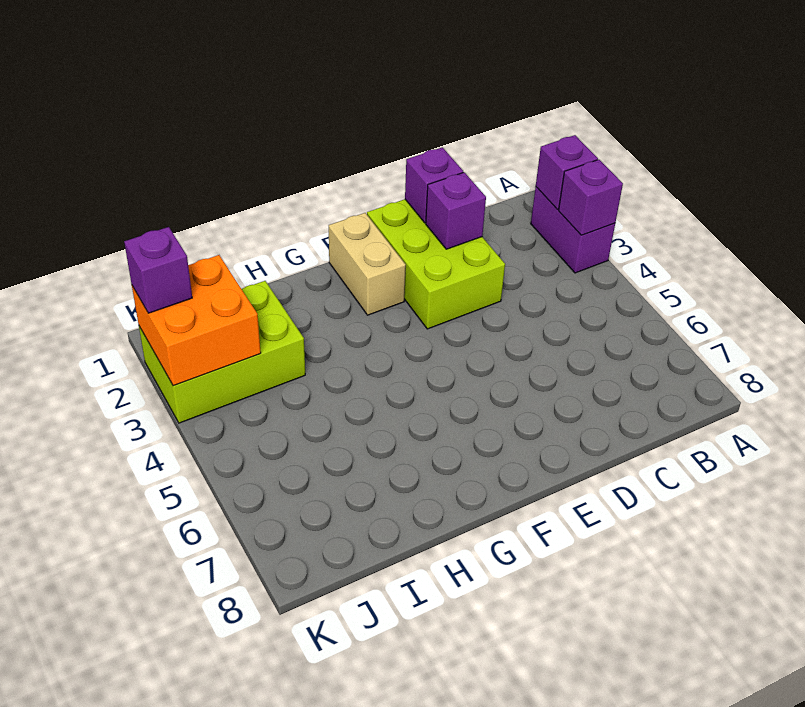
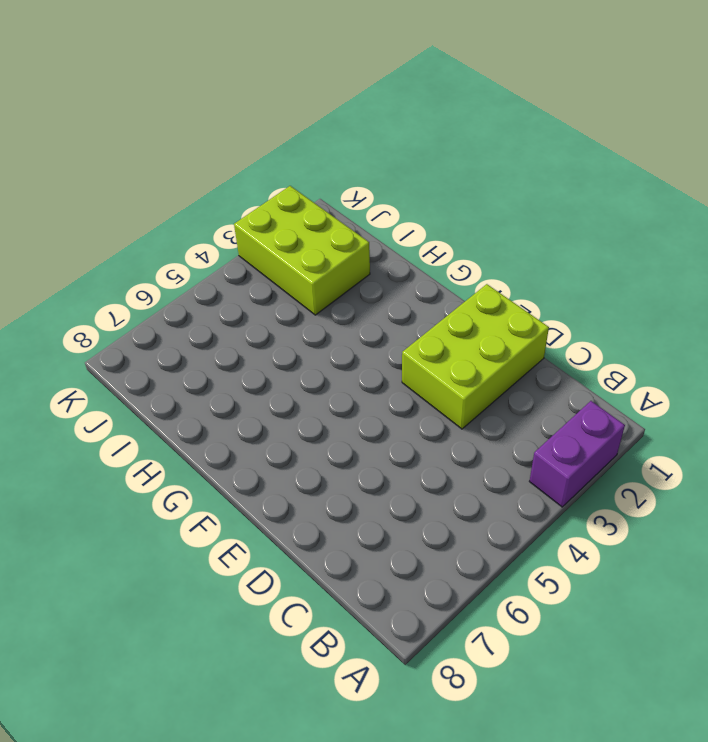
none -> tan 1x2 brick [329,213,406,315]
none -> purple 1x1 brick [536,135,598,210]

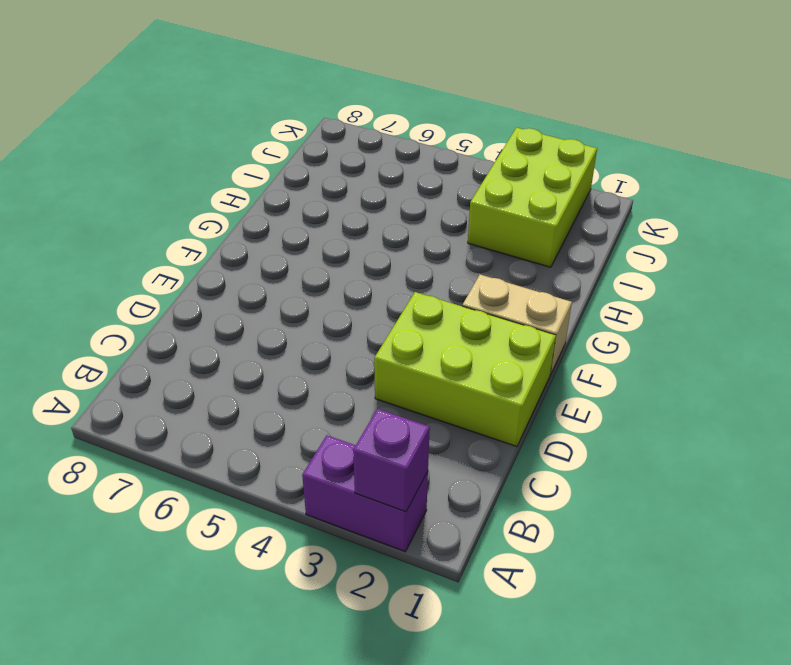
none -> purple 1x1 brick [559,160,623,235]
none -> purple 1x1 brick [405,147,463,223]

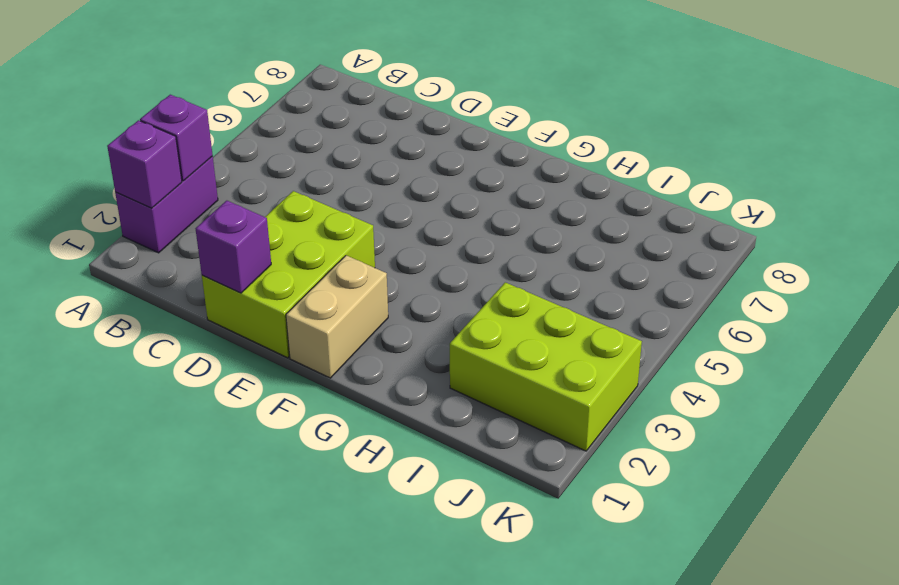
none -> purple 1x1 brick [426,172,486,249]
none -> orange 2x2 brick [132,255,261,386]

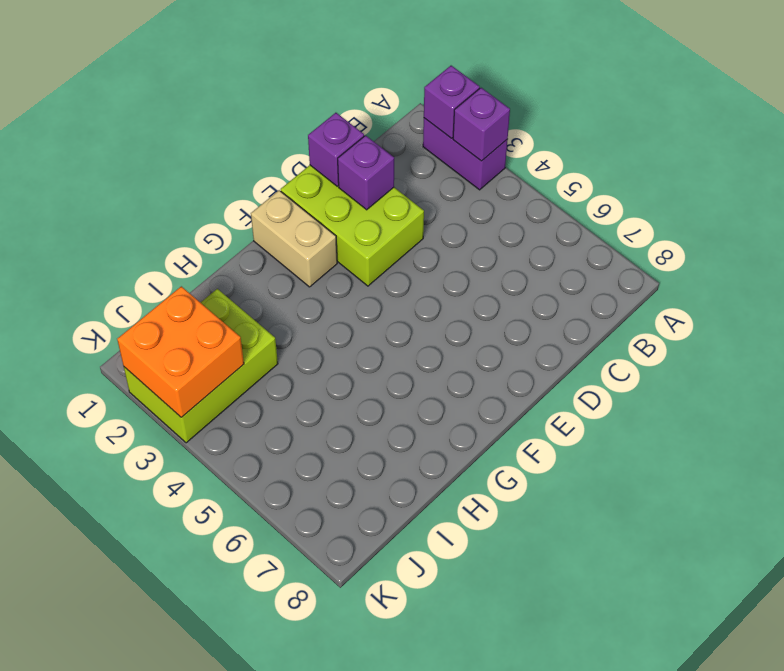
none -> purple 1x1 brick [124,227,192,313]

